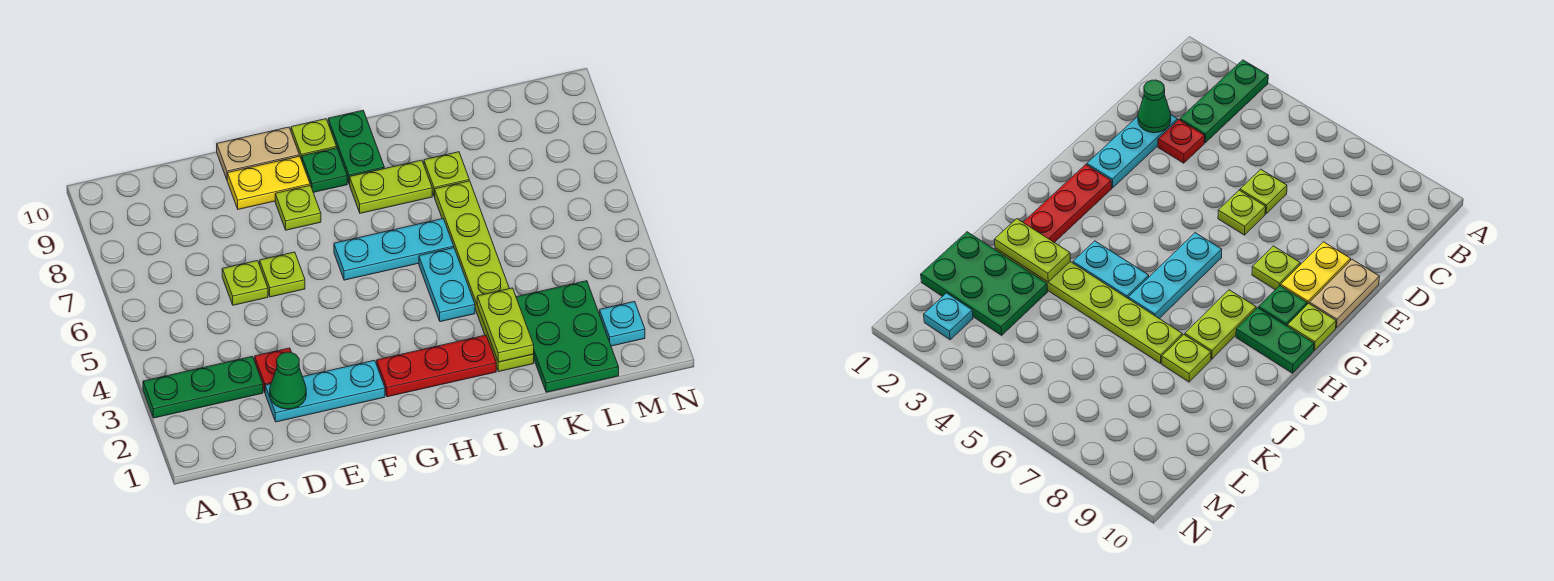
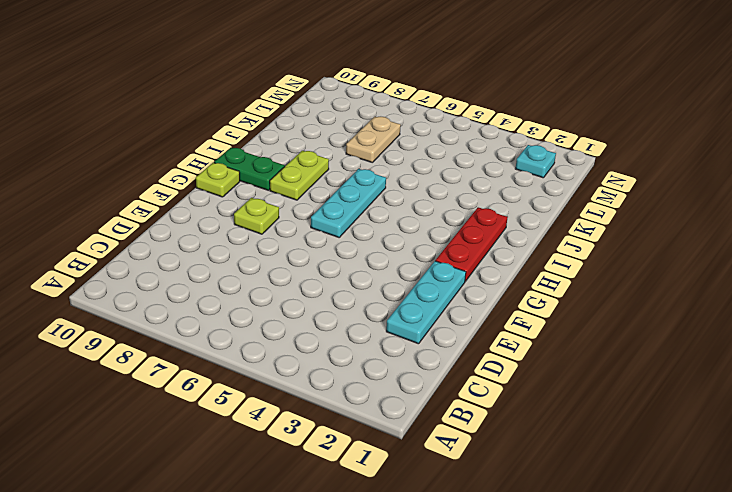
tan 1x2 plate [346,117,401,162] -> tan 1x2 plate moved to [217,127,299,179]
none -> green 1x3 plate [143,356,263,418]
none -> red 1x1 plate [255,348,291,392]
none -> lime 1x1 plate [222,261,268,305]

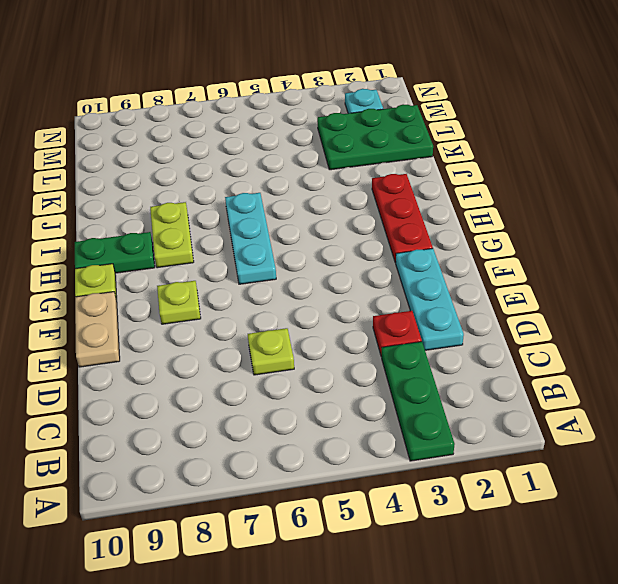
none -> lime 1x1 plate [260,252,305,297]
none -> yellow 1x2 plate [227,156,310,209]
none -> green 1x1 plate [302,148,347,192]

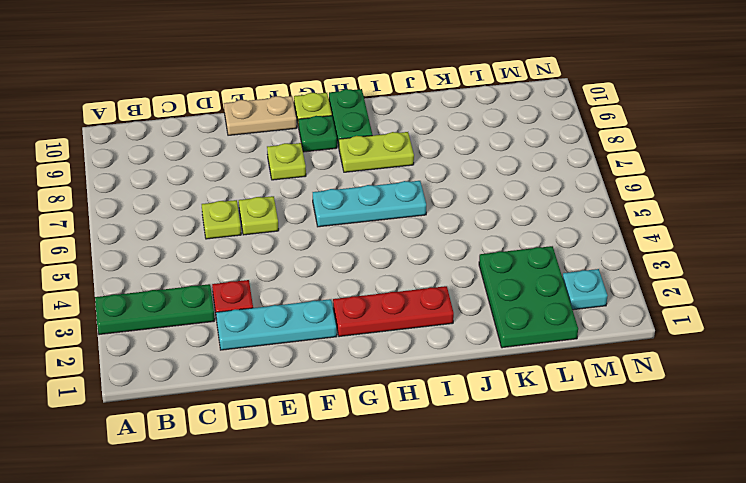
none -> yellow 1x2 plate [227,156,310,209]
none -> cyan 1x2 plate [419,248,475,322]
none -> lime 1x6 plate [435,181,534,372]

